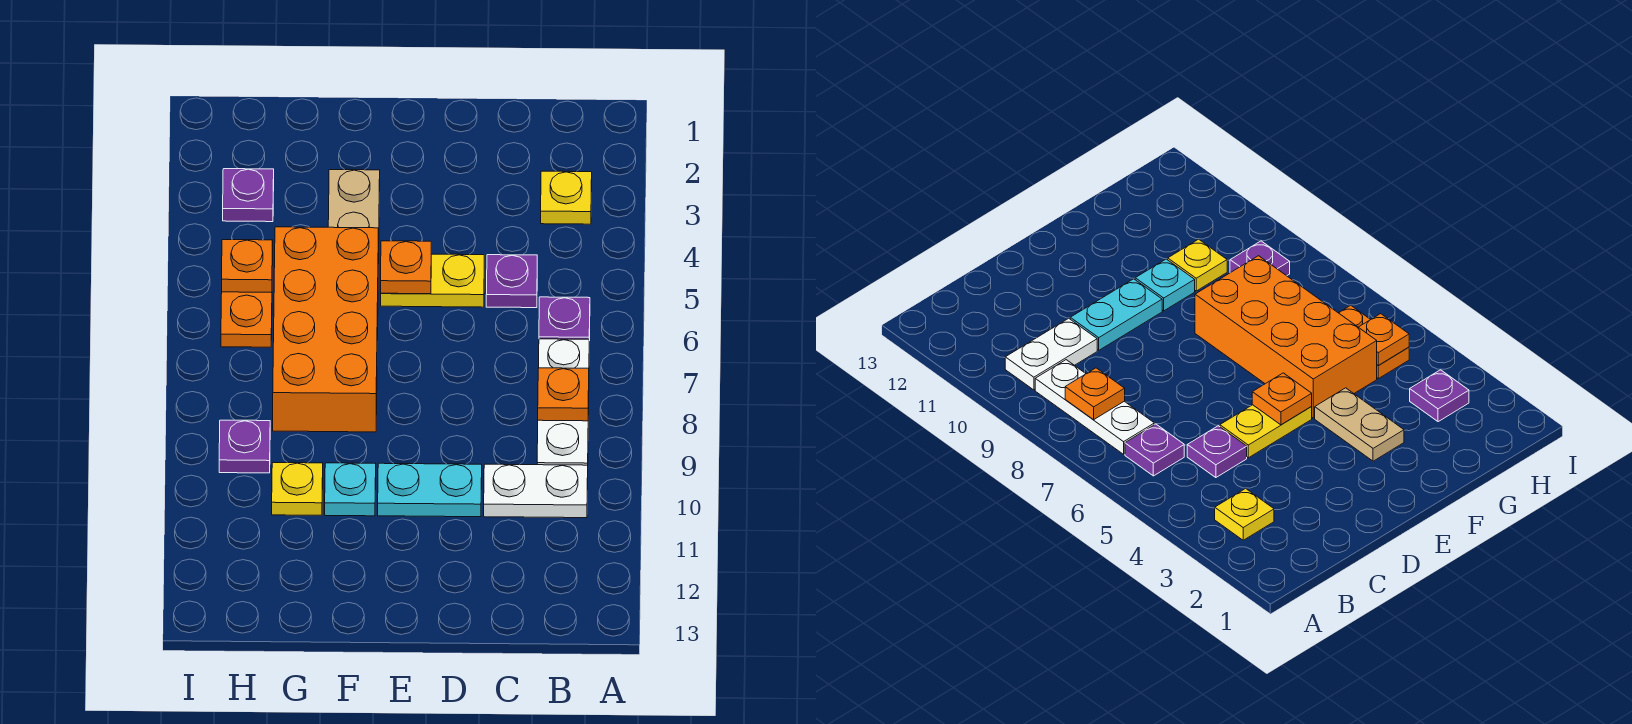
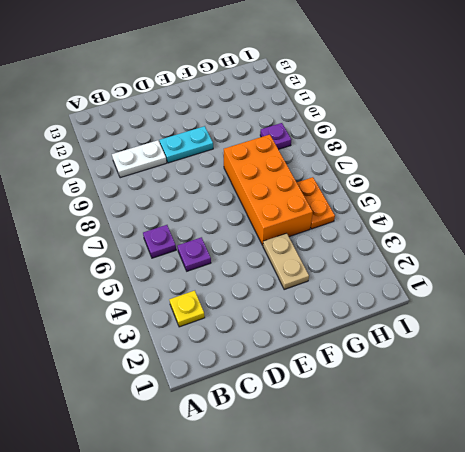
none -> white 1x3 plate [537,339,589,465]
none -> yellow 1x2 plate [381,254,484,307]
none -> cyan 1x1 plate [325,463,376,516]

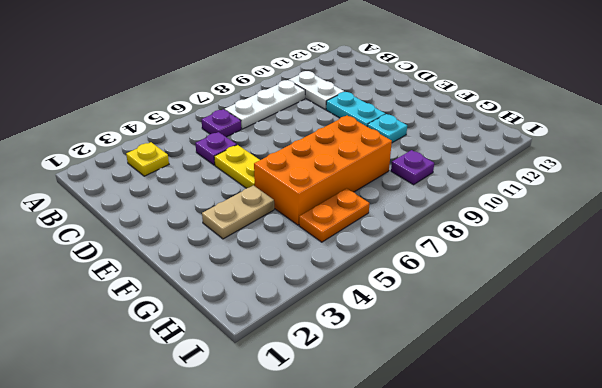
none -> yellow 1x1 plate [272,463,323,515]
none -> purple 1x1 plate [223,169,274,222]
none -> orange 1x1 plate [538,368,589,421]

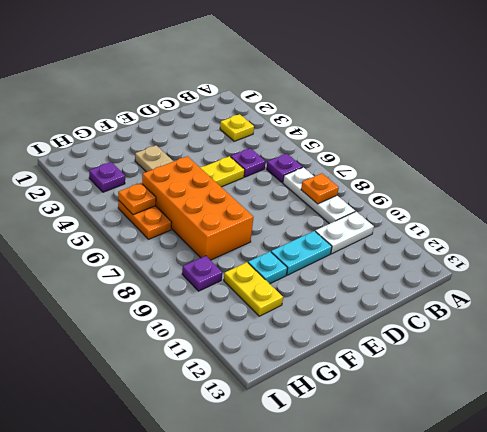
yellow 1x2 plate [224,262,283,316] -> yellow 1x1 plate [272,463,323,515]
none -> orange 1x1 plate [381,241,431,294]

